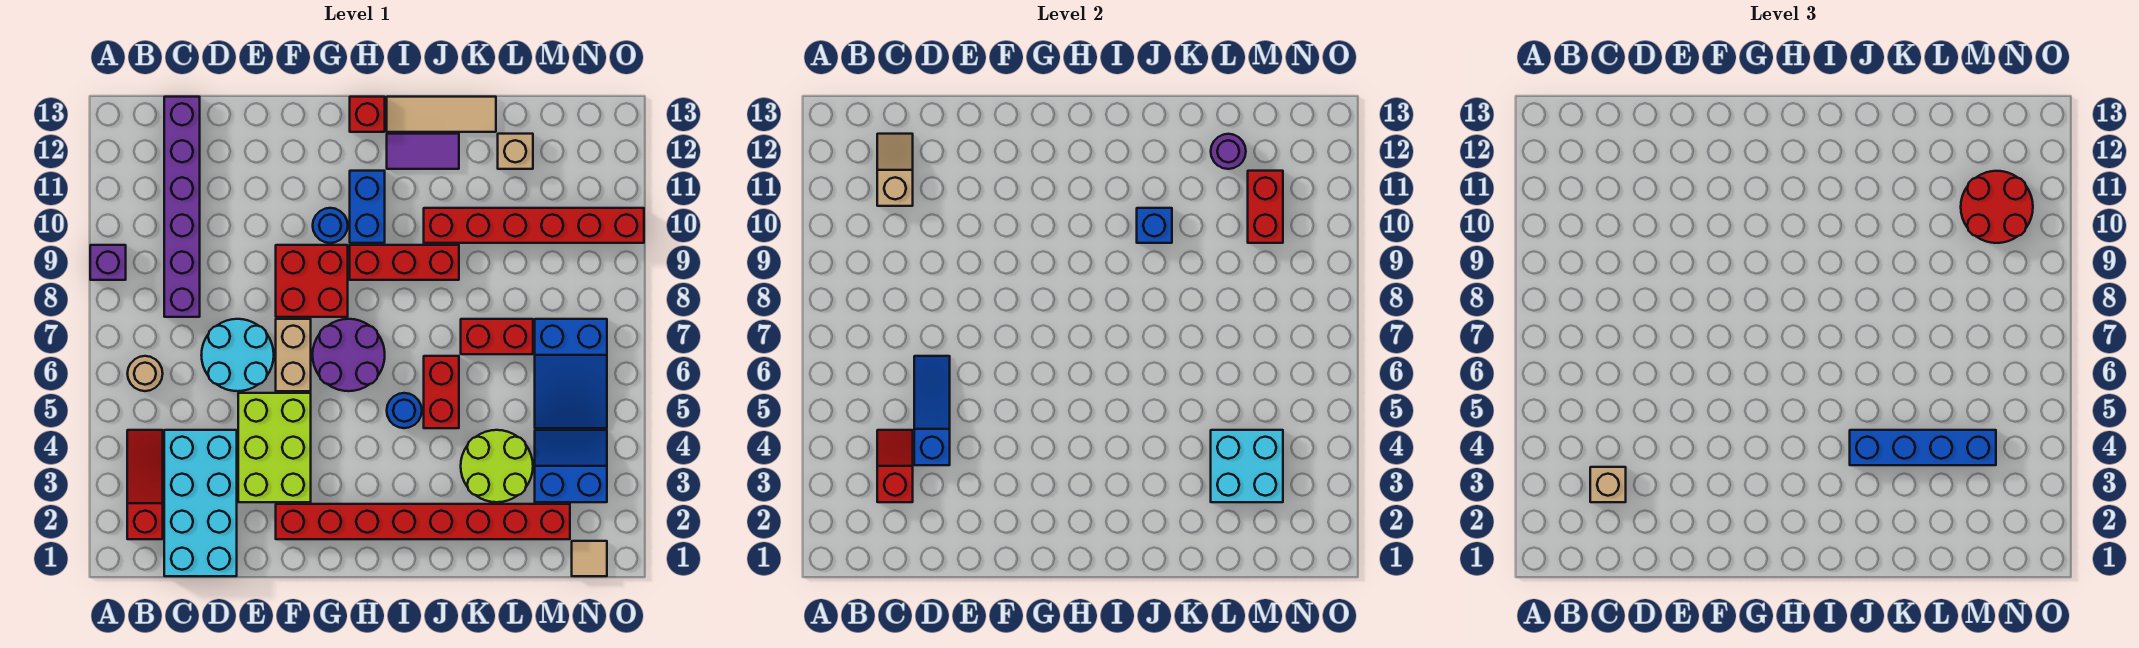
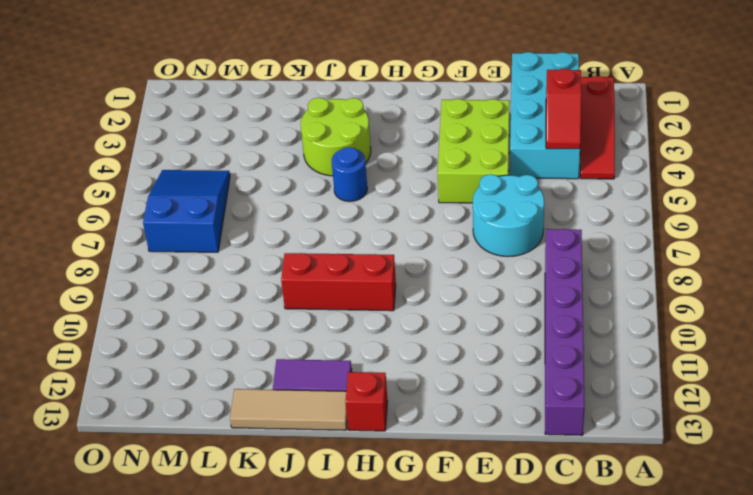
lime 2x2 round brick [301,98,371,176] -> lime 2x2 round brick moved to [461,430,533,502]
none -> purple 1x1 brick [90,245,126,280]
none -> tan 1x1 round brick [127,356,163,391]
none -> red 1x8 brick [276,504,570,539]
none -> tan 1x2 brick [276,319,311,391]

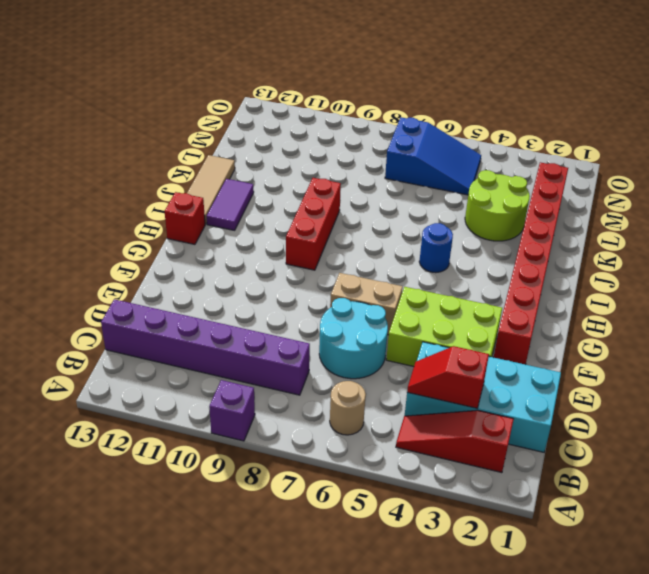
none -> red 2x2 brick [276,245,348,317]
none -> purple 2x2 round brick [313,319,385,391]
none -> blue 1x1 round brick [313,208,348,243]
none -> blue 1x2 brick [350,171,385,243]

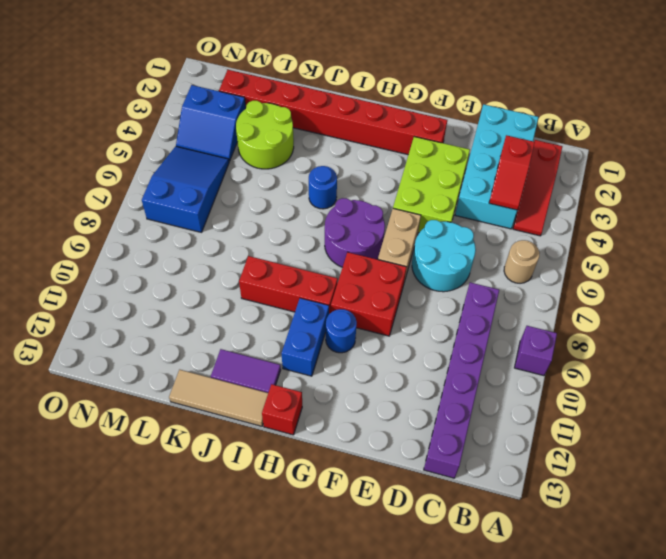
none -> red 1x2 brick [424,356,459,428]
none -> red 1x6 brick [424,208,644,243]
none -> red 1x2 brick [461,319,533,354]
none -> tan 1x1 brick [498,134,533,169]

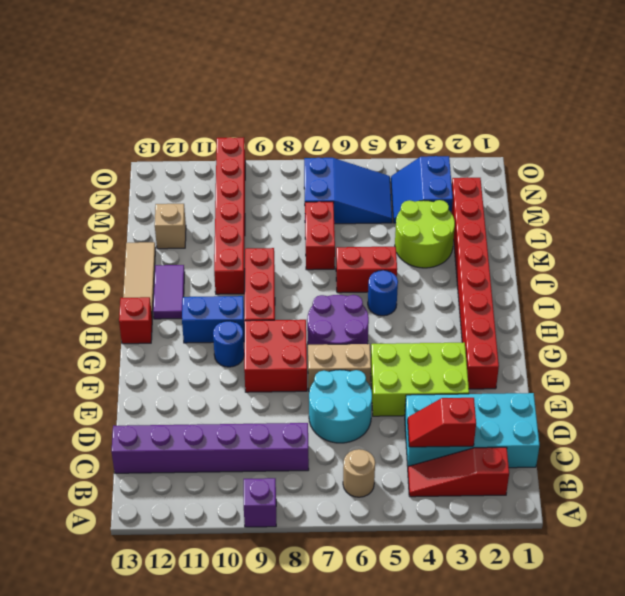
none -> tan 1x1 tile [572,541,607,576]
none -> tan 1x2 slope [877,134,913,206]
none -> blue 1x3 slope [914,356,950,465]
none -> blue 1x1 brick [1137,208,1172,243]

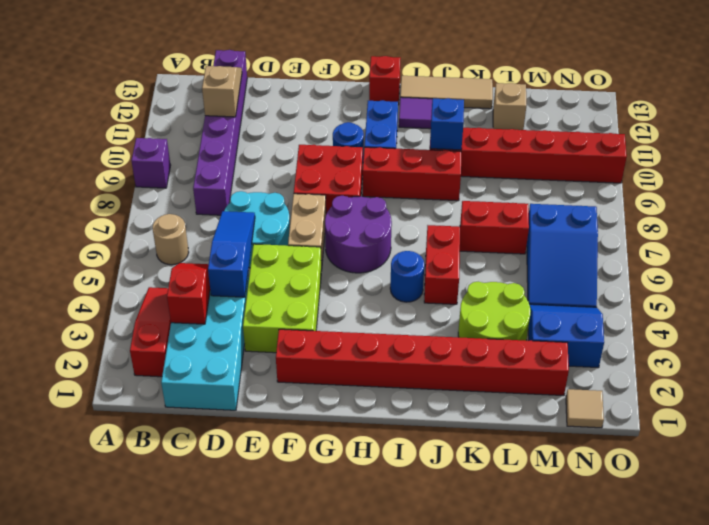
none -> cyan 2x2 brick [1211,430,1283,502]
none -> purple 1x1 round brick [1211,134,1246,169]
none -> red 1x2 brick [1248,171,1283,243]
none -> tan 1x1 brick [1590,467,1626,502]

